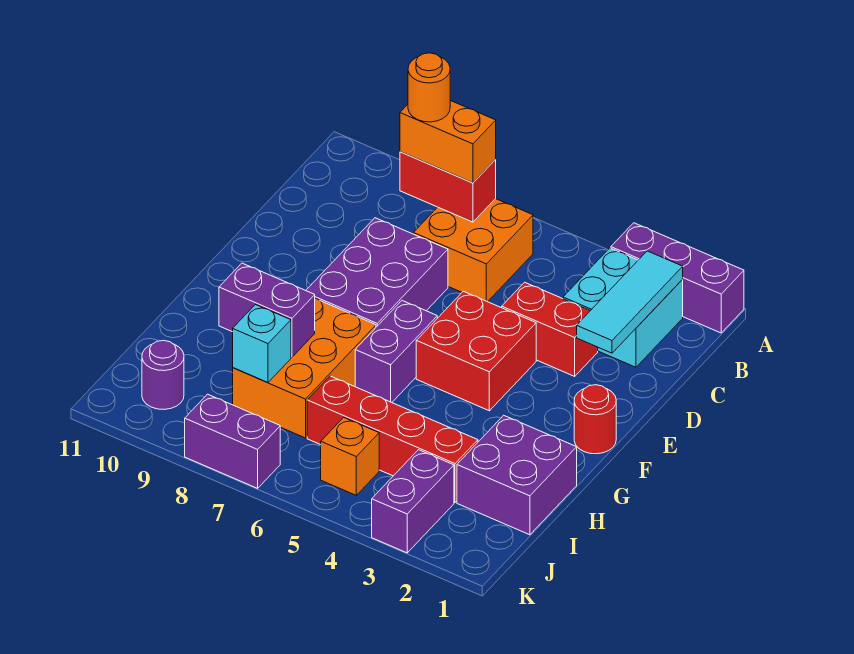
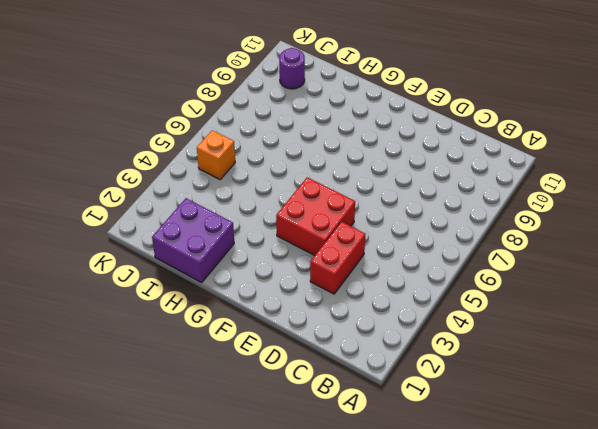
none -> purple 1x3 brick [611,223,744,333]
none -> cyan 2x2 brick [563,248,683,367]
none -> orange 2x2 brick [413,199,533,302]

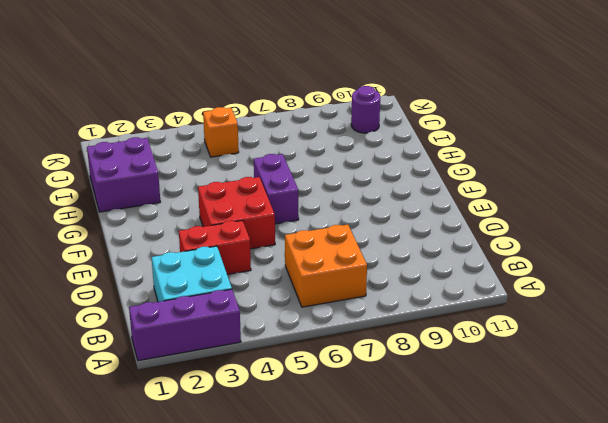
none -> purple 2x3 brick [306,218,448,327]
none -> red 1x1 round brick [574,385,616,454]
none -> orange 2x3 brick [233,298,376,438]

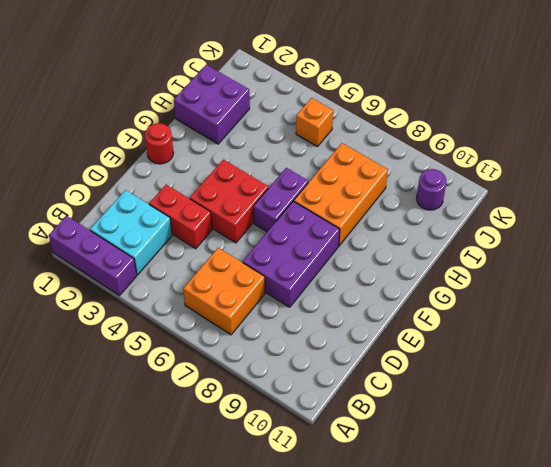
none -> red 1x4 brick [307,376,478,502]
none -> purple 1x2 brick [372,450,454,553]
none -> purple 1x2 brick [185,394,280,488]

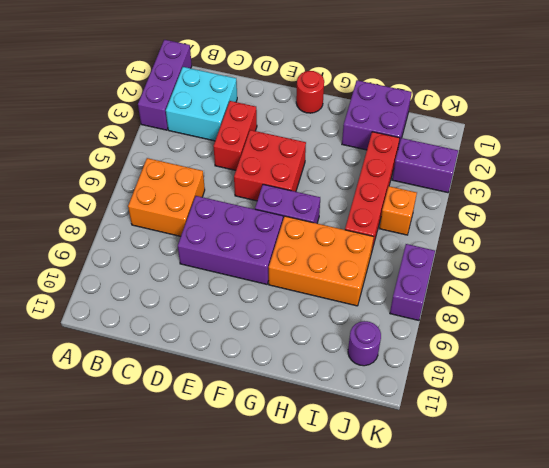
none -> cyan 1x3 tile [577,251,683,353]
none -> red 1x2 brick [400,152,496,222]
none -> purple 1x2 brick [219,263,315,357]

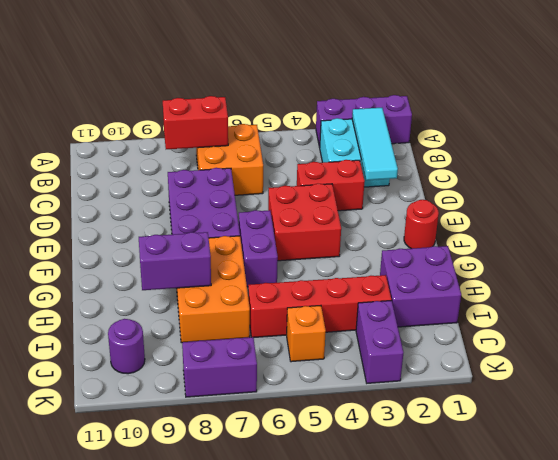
none -> cyan 1x1 brick [233,305,291,383]
none -> orange 1x2 brick [400,101,496,183]
none -> orange 1x1 round brick [408,53,450,122]

